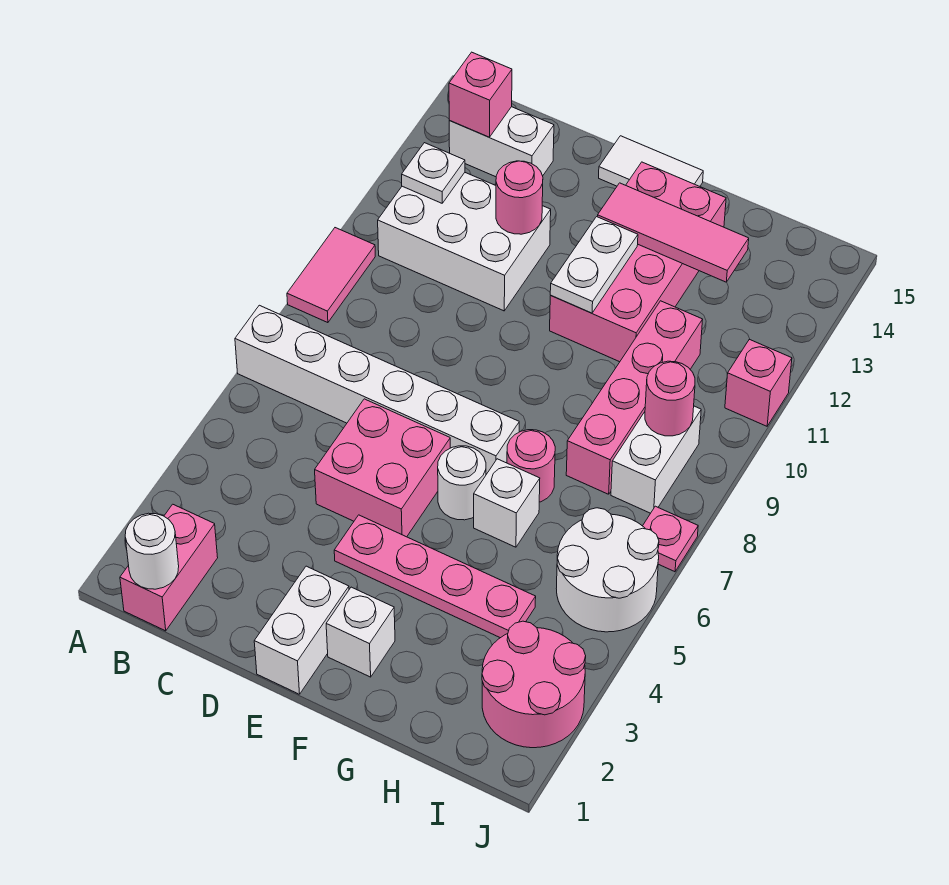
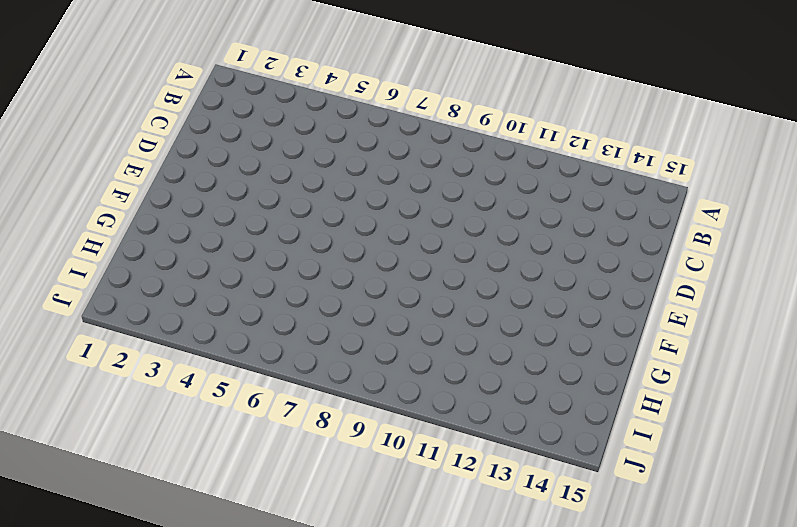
none -> white 1x6 brick [235,305,519,474]
none -> pink 1x2 tile [287,228,375,323]
none -> pink 1x2 brick [120,504,218,631]

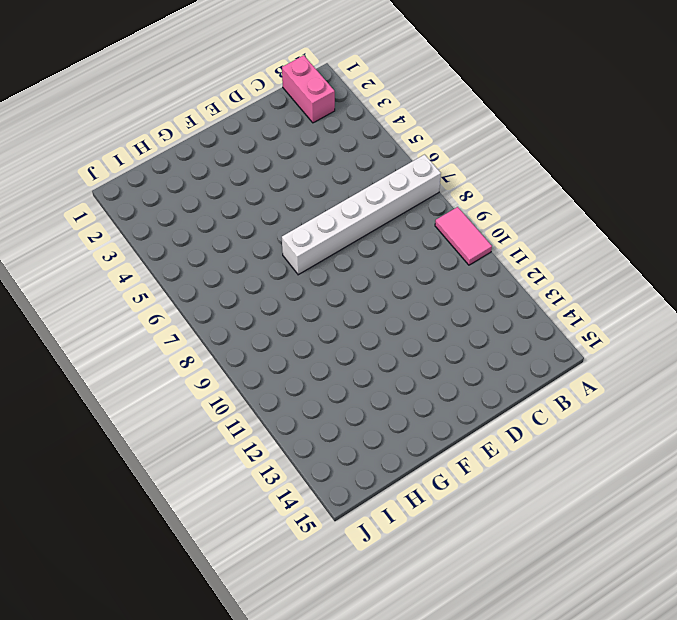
none -> white 2x3 brick [378,173,551,311]
none -> white 1x2 brick [449,107,554,177]
none -> pink 2x2 brick [315,399,450,537]

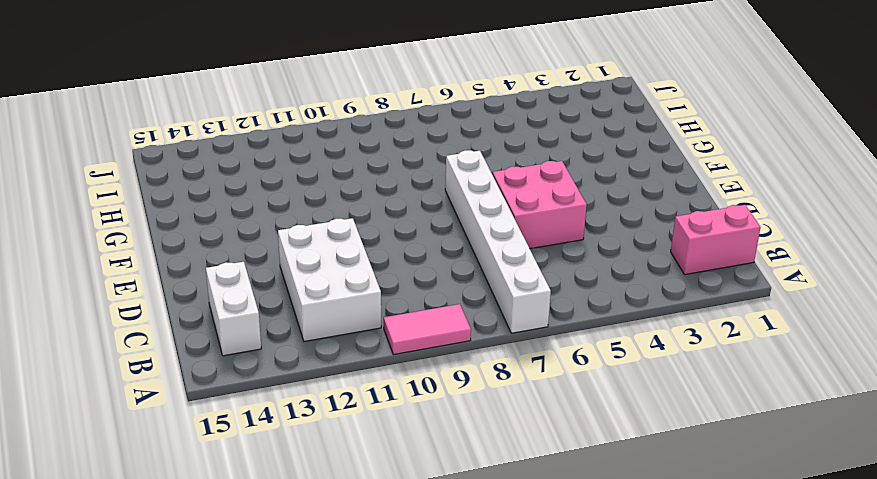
none -> white 1x2 brick [254,566,349,694]
none -> pink 1x4 plate [334,515,536,638]
none -> white 1x2 tile [599,136,703,186]

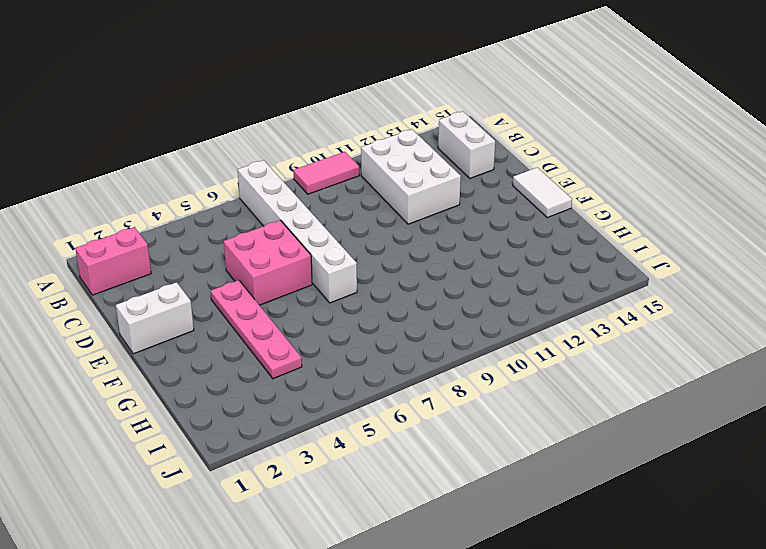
none -> white 1x1 brick [326,587,395,677]
none -> white 1x1 round brick [438,446,486,520]
none -> pink 2x4 brick [550,162,726,362]

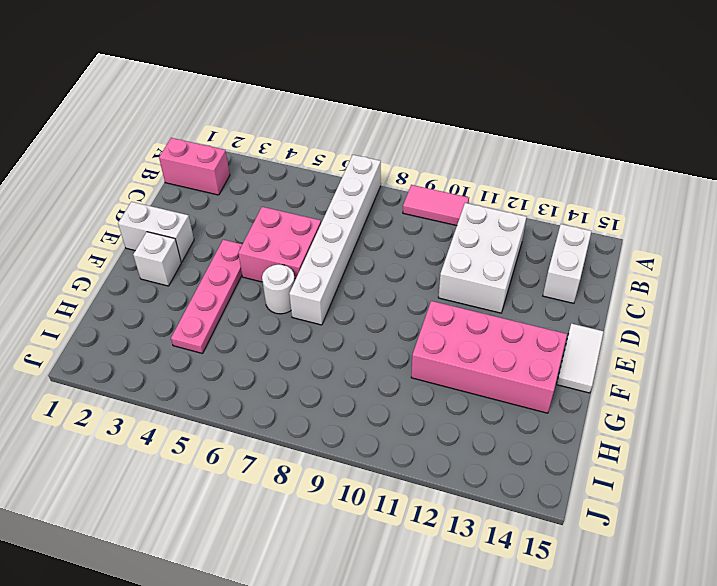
none -> white 1x1 brick [474,459,540,547]
none -> pink 1x1 round brick [507,430,555,502]
none -> pink 1x4 brick [566,301,703,494]

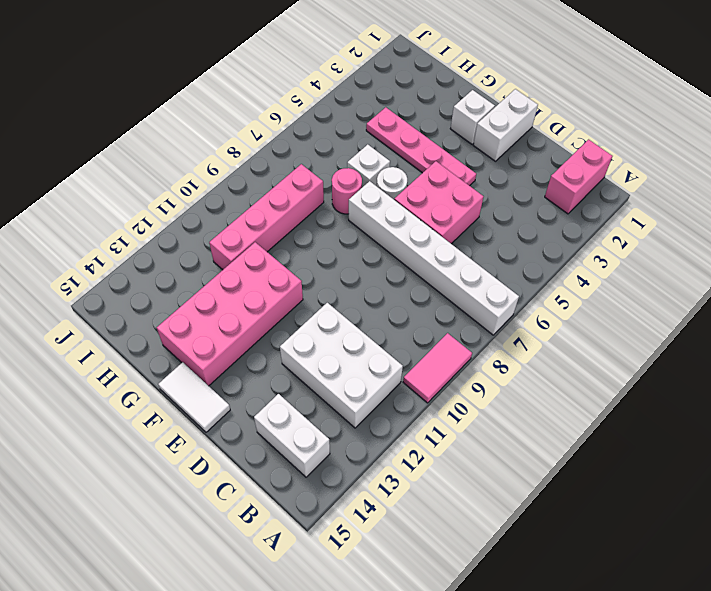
none -> pink 2x2 round brick [482,621,586,748]
none -> white 2x2 round brick [556,508,659,632]
none -> white 1x2 brick [611,406,701,513]

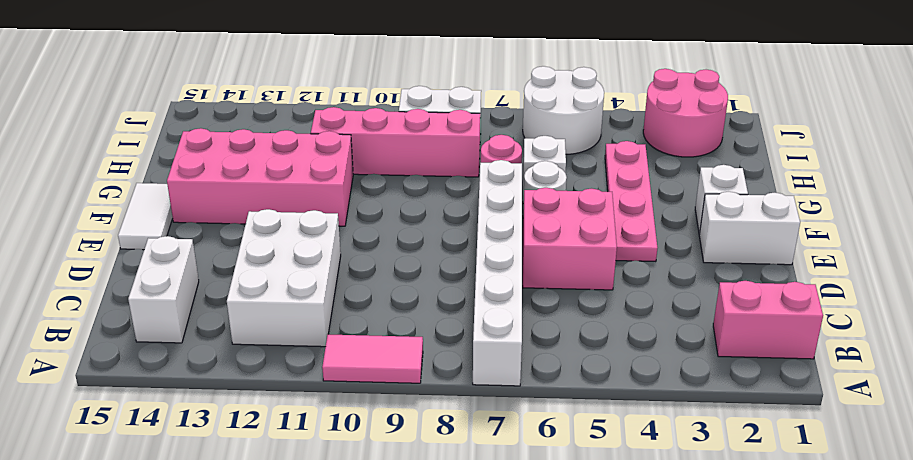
none -> pink 1x1 plate [643,506,698,572]
none -> pink 1x1 brick [725,339,792,426]
none -> white 1x1 round brick [125,513,179,589]

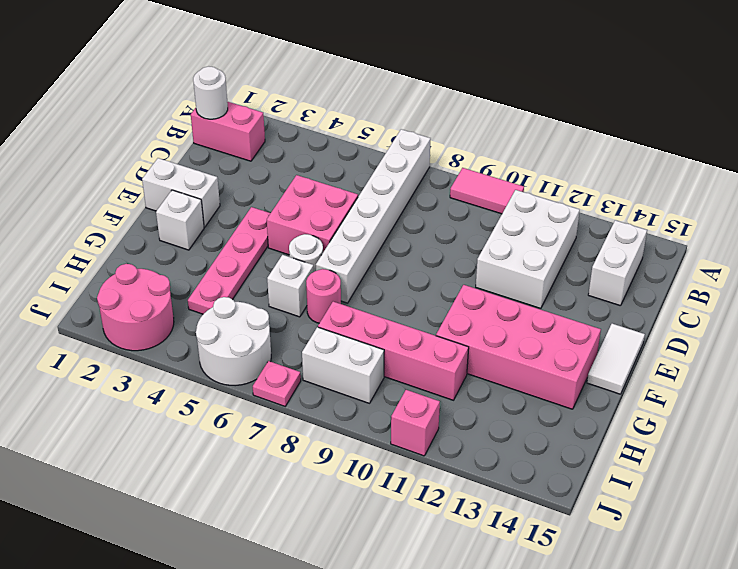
none -> white 1x1 plate [402,143,465,203]
none -> pink 1x1 brick [449,52,512,137]
none -> pink 1x1 round brick [496,161,543,234]

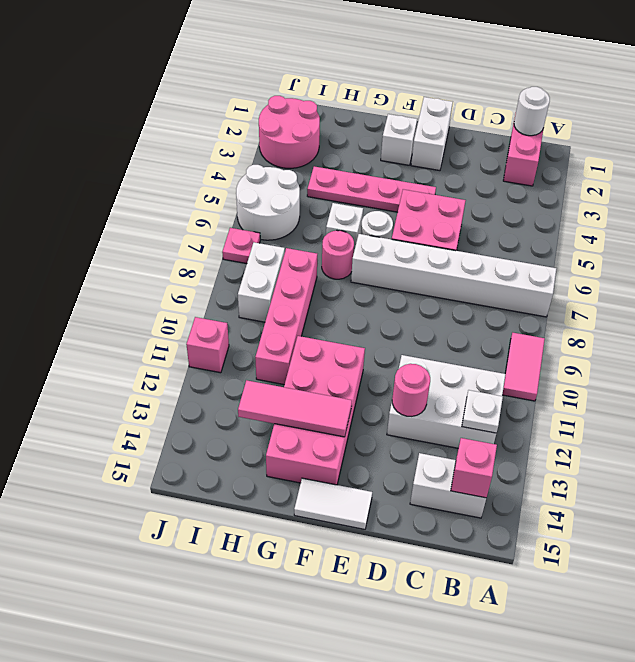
none -> white 1x2 plate [550,217,638,313]
none -> pink 1x1 round brick [645,361,695,436]

